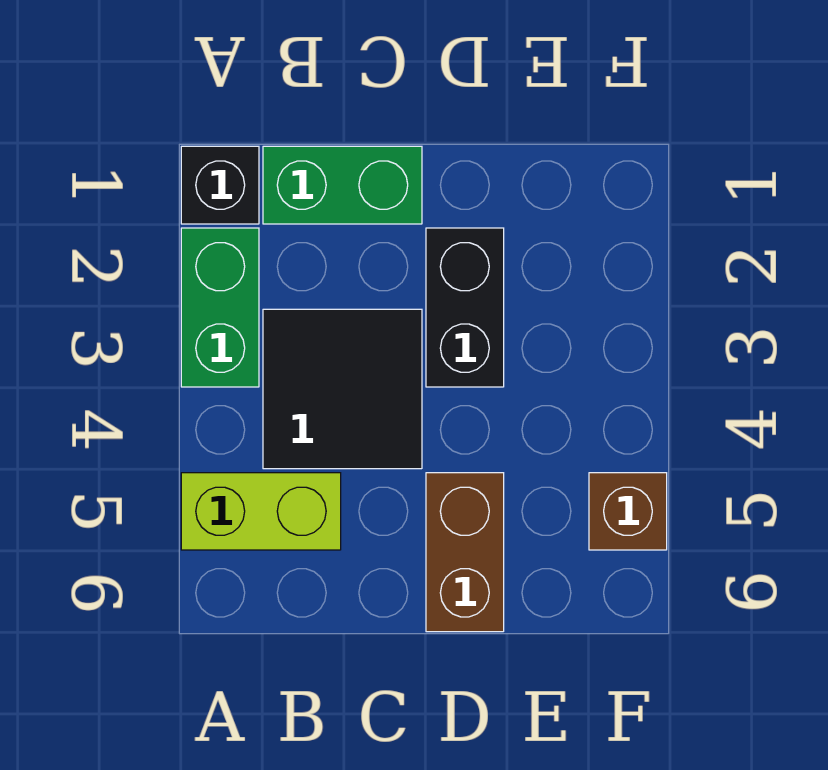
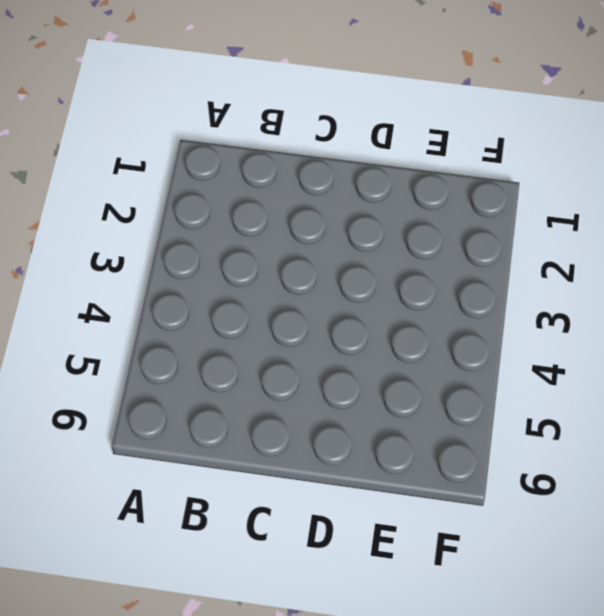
none -> black 1x1 brick [181,146,259,224]
none -> green 1x2 brick [181,228,259,387]

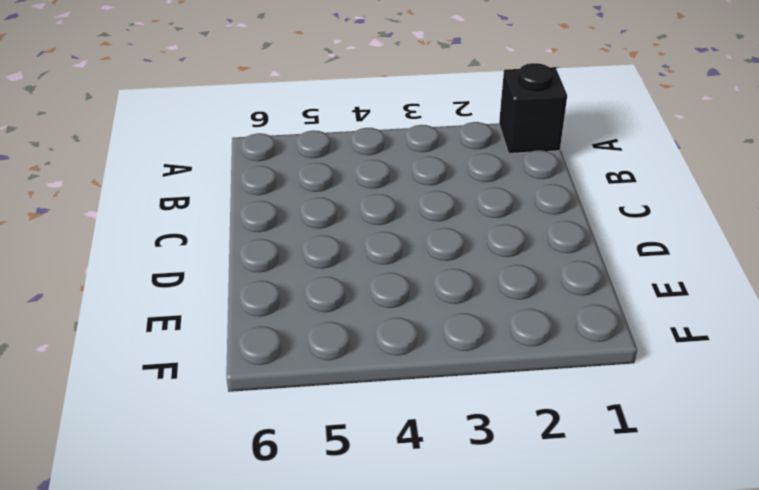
none -> green 1x2 brick [181,228,259,387]
none -> lime 1x2 brick [181,473,341,550]

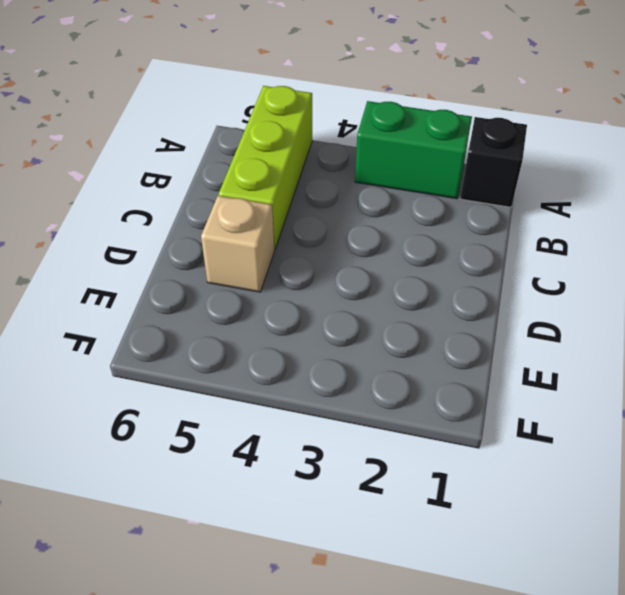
lime 1x3 brick [219,86,312,250] -> lime 1x2 brick [181,473,341,550]
tan 1x1 brick [201,196,274,292] -> brown 1x2 brick [426,473,504,632]
none -> green 1x2 brick [263,146,422,224]
none -> black 2x2 tile [263,309,422,469]

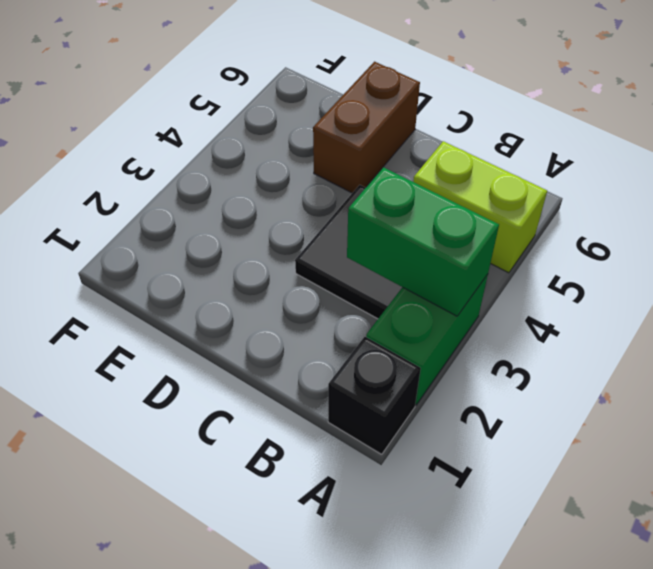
green 1x2 brick [347,167,499,316] -> green 1x2 brick moved to [263,146,422,224]
none -> black 1x2 brick [426,228,504,387]
none -> brown 1x1 brick [589,473,667,550]

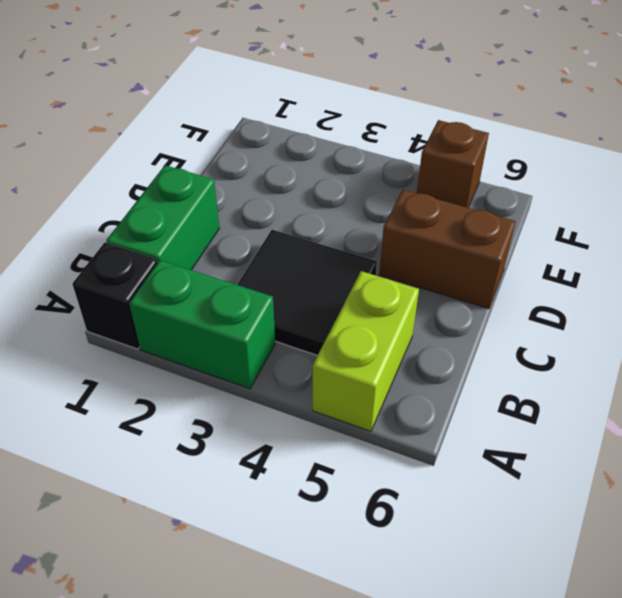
none -> black 1x2 brick [426,228,504,387]

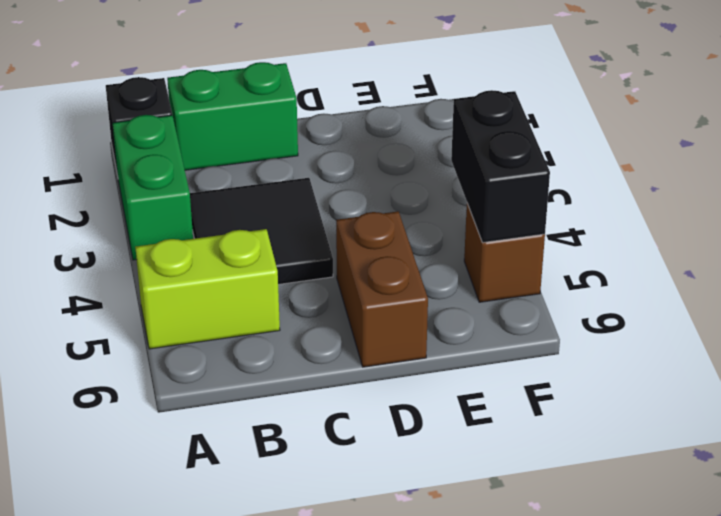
black 1x2 brick [451,90,550,243] -> black 1x2 brick moved to [426,228,504,387]

